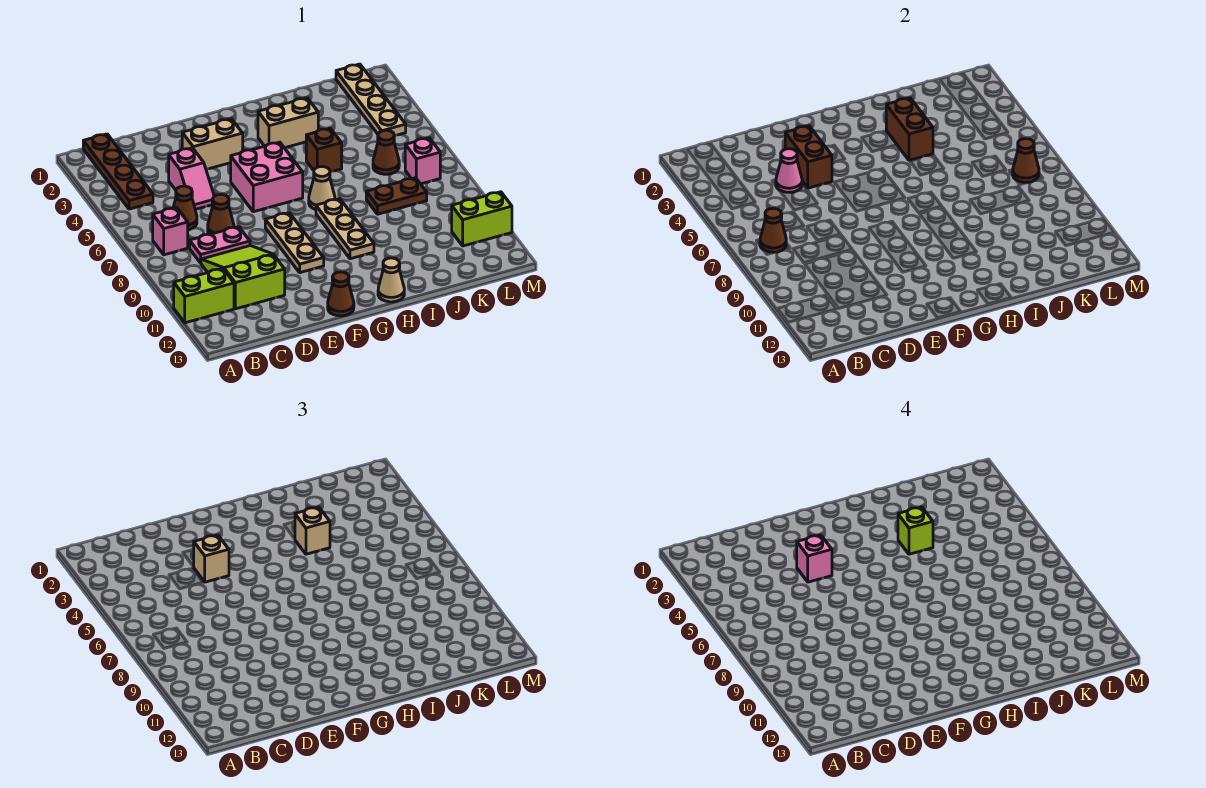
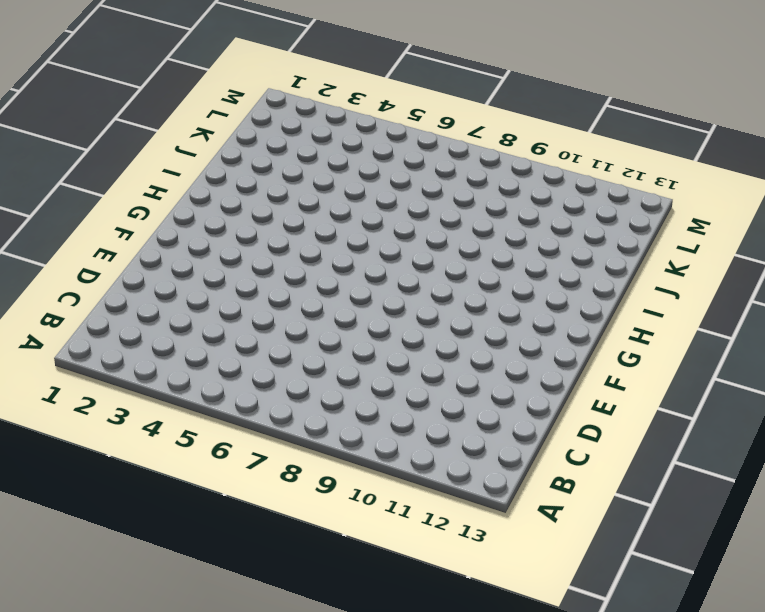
none -> lime 1x2 brick [174,269,234,323]
none -> brown 1x4 plate [83,134,153,209]
none -> pink 1x1 brick [153,208,188,255]
none -> brown 1x1 cone [173,186,197,230]

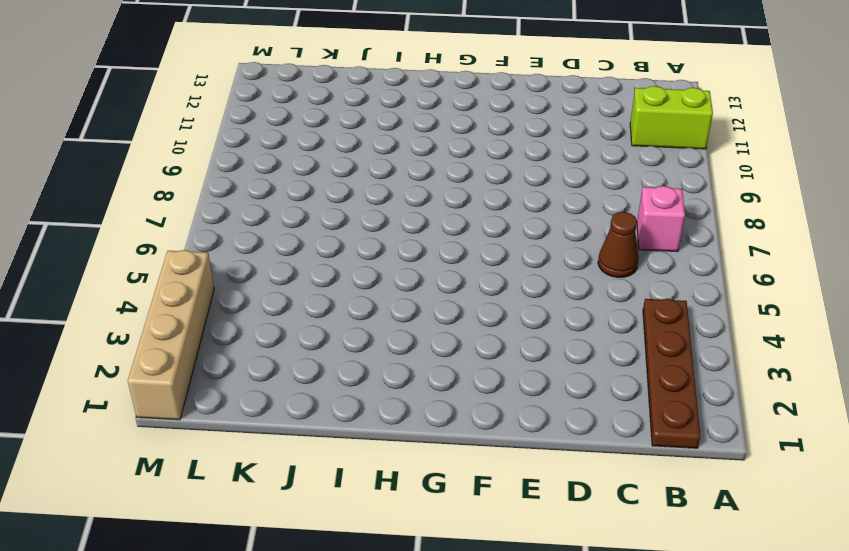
tan 1x4 brick [128,250,214,420] -> none
none -> pink 1x2 plate [190,227,250,263]
none -> lime 2x3 slope [201,246,285,309]
none -> pink 1x2 slope [169,148,214,209]
none -> brown 1x1 cone [208,194,234,234]

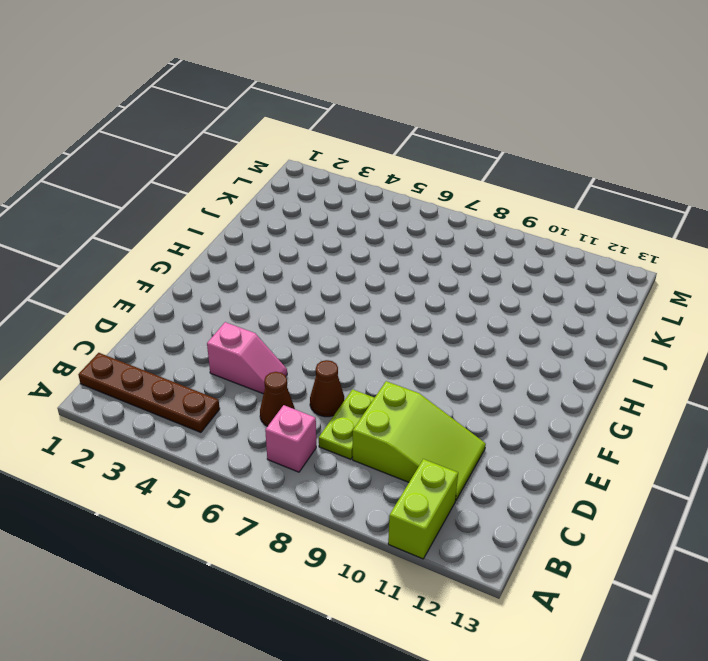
lime 1x2 plate [319,389,374,459] -> pink 1x2 plate [190,227,250,263]
lime 2x3 slope [353,381,486,501] -> lime 2x3 slope turned to [201,246,285,309]
none -> tan 1x2 brick [182,119,243,169]
none -> pink 2x2 brick [231,142,303,212]
none -> tan 1x3 plate [265,213,324,273]
none -> brown 1x1 cone [328,272,354,316]

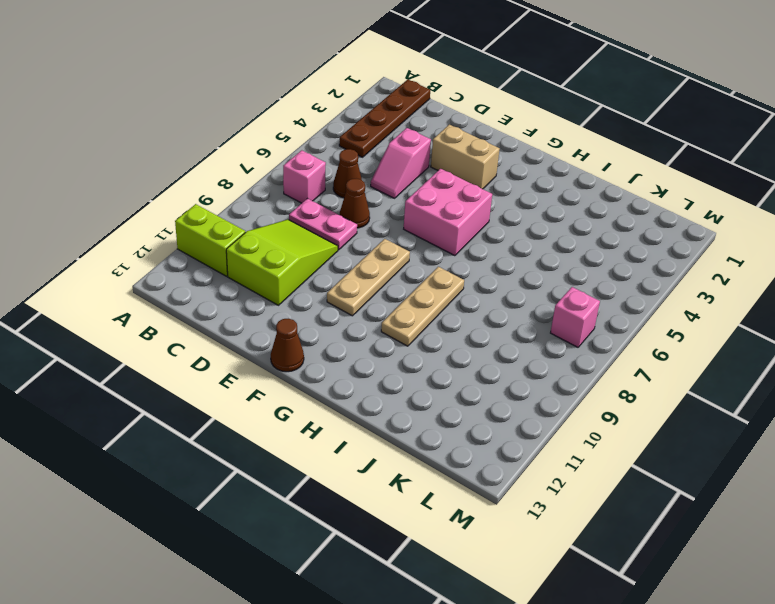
none -> tan 1x2 brick [258,98,318,148]
none -> tan 1x1 cone [309,167,335,210]
none -> tan 1x1 cone [378,258,404,302]
none -> brown 1x1 brick [306,128,342,172]

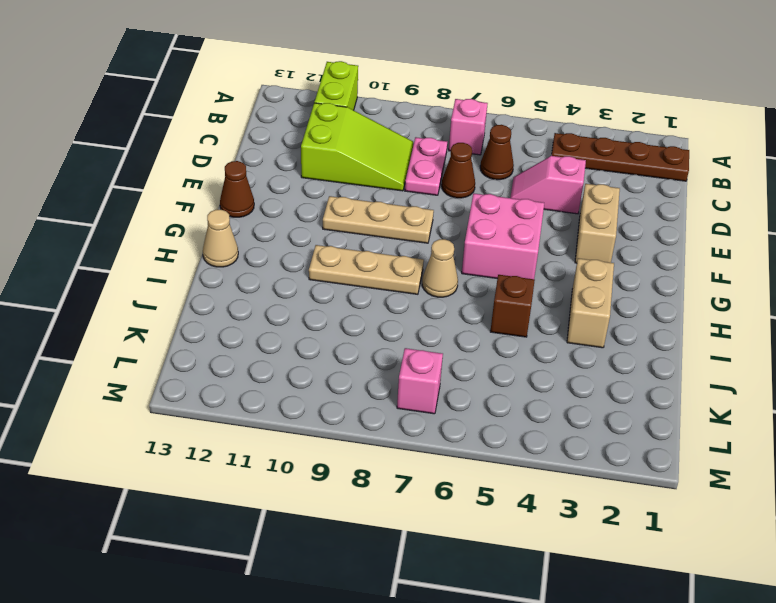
none -> brown 1x2 plate [366,178,427,214]
none -> brown 1x1 cone [373,130,399,174]
none -> tan 1x4 plate [336,64,406,136]
none -> lime 1x2 brick [452,192,512,246]

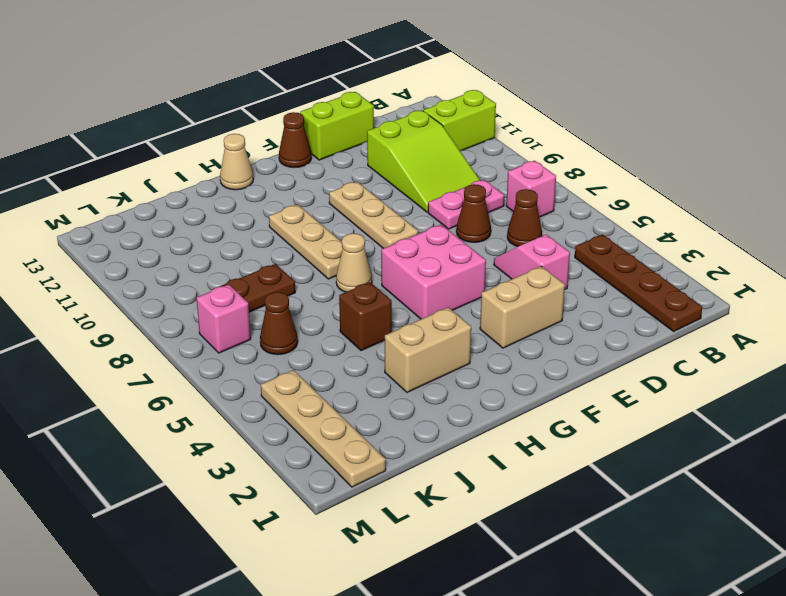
lime 1x2 brick [300,92,374,160] -> lime 1x2 brick moved to [452,192,512,246]
none -> brown 1x1 cone [760,208,786,252]
none -> pink 1x1 cone [776,149,802,192]
none -> brown 1x2 brick [785,126,832,188]
none -> brown 1x2 brick [886,98,933,160]

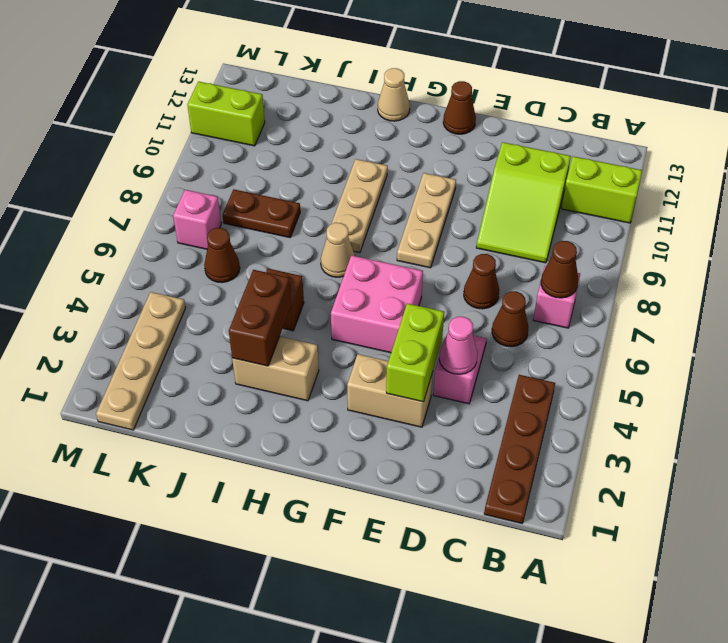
lime 1x2 brick [386,303,444,402] -> brown 1x2 brick [785,126,832,188]
none -> pink 1x2 plate [190,227,250,263]
none -> brown 1x1 cone [1013,139,1039,182]
none -> tan 1x1 brick [193,535,229,582]
none -> tan 1x1 brick [295,507,330,554]

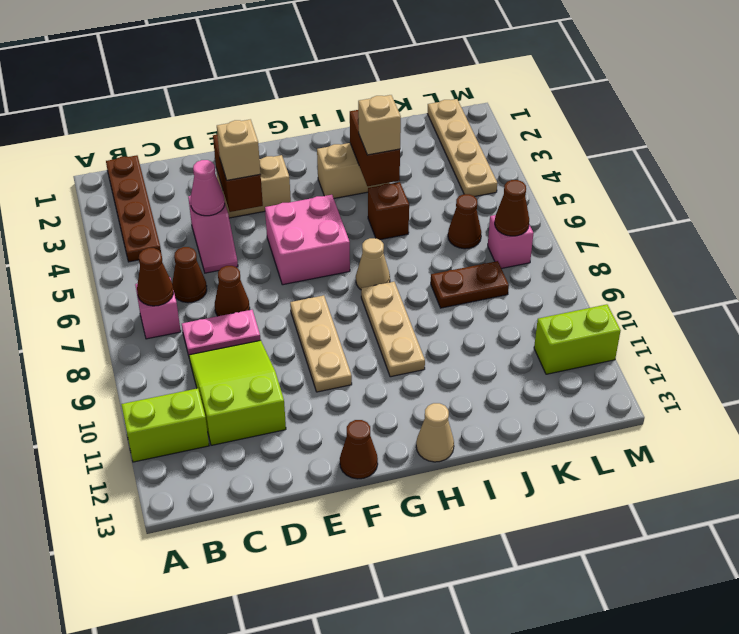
none -> pink 1x1 brick [797,535,832,582]
none -> lime 1x1 brick [898,507,933,554]

